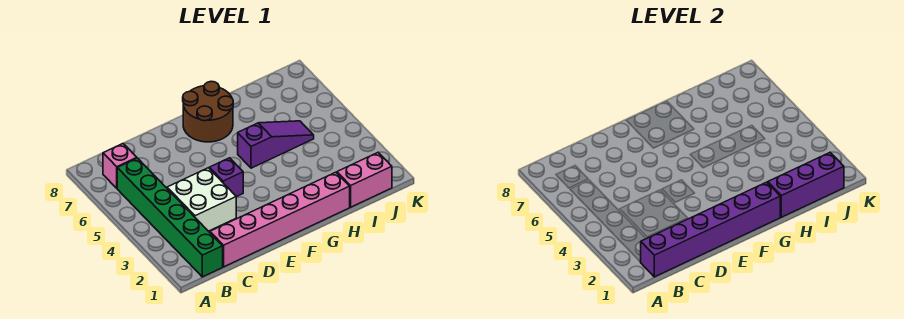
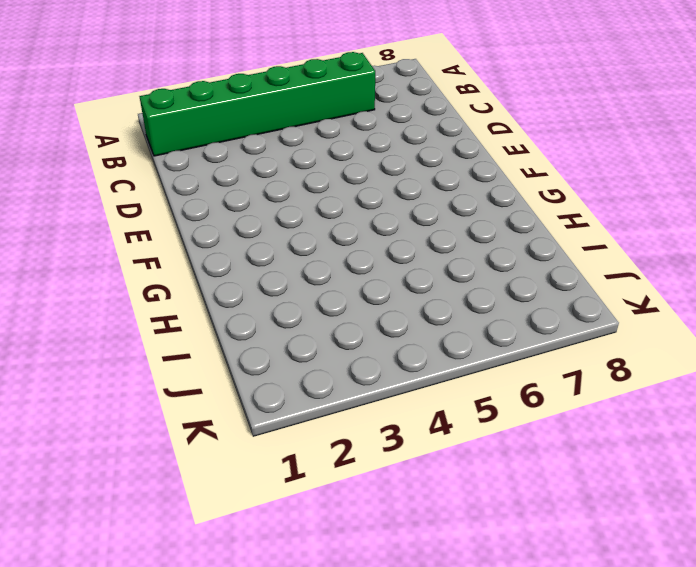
none -> pink 1x1 brick [103,144,137,188]
none -> pink 1x6 brick [210,172,350,267]

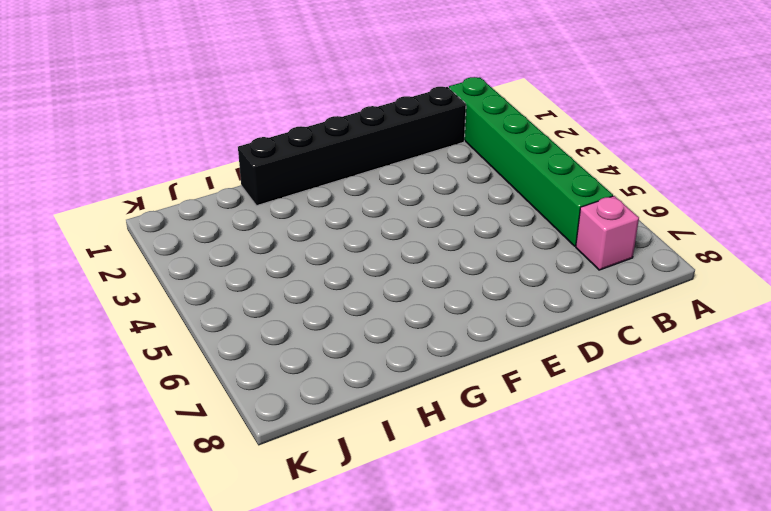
black 1x6 brick [238,87,466,206] -> pink 1x6 brick [210,172,350,267]
none -> white 2x2 brick [167,168,236,231]
none -> purple 1x1 brick [209,158,243,197]

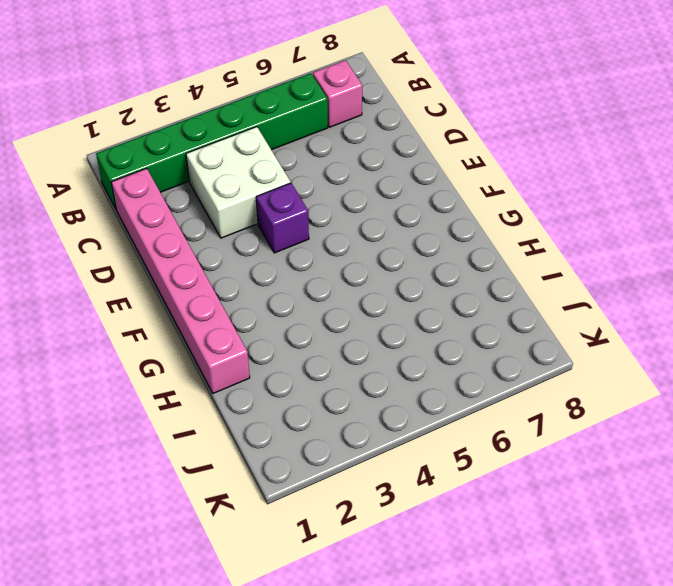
none -> brown 2x2 round brick [183,81,233,142]
none -> purple 1x3 slope [238,121,314,168]

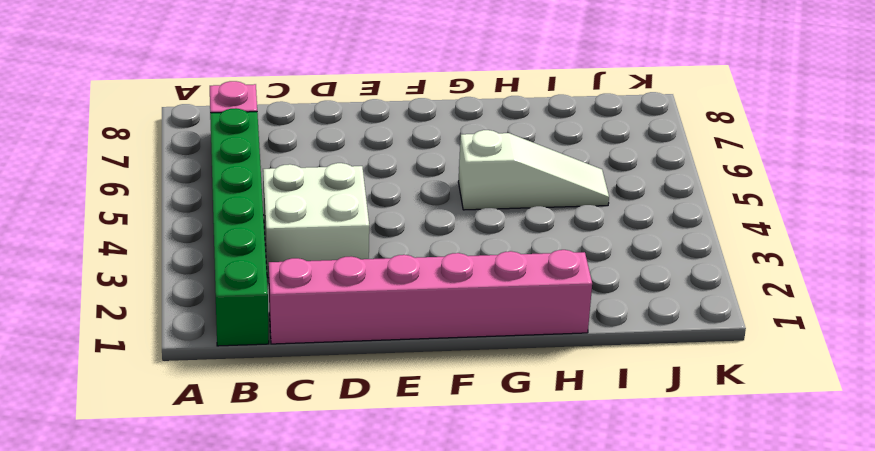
white 1x3 slope [458,130,609,210] -> purple 1x3 slope [238,121,314,168]
none -> purple 1x1 brick [209,158,243,197]
none -> brown 2x2 round brick [183,81,233,142]

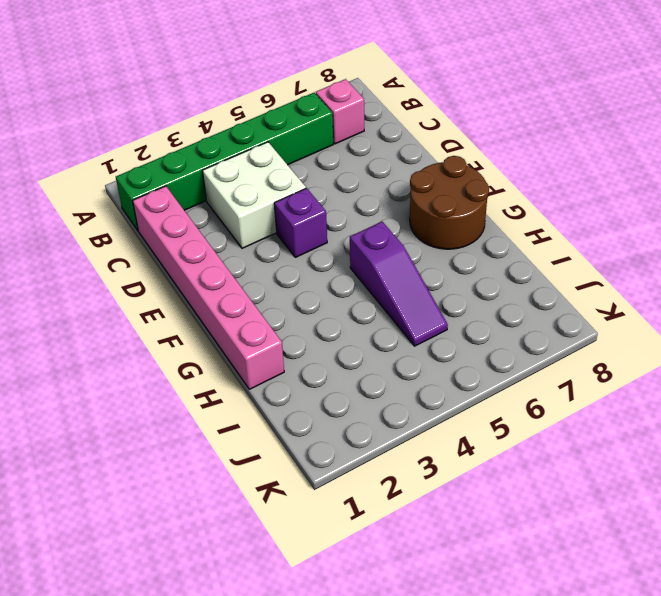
none -> pink 1x2 brick [337,152,392,207]
none -> purple 1x6 brick [641,182,780,277]

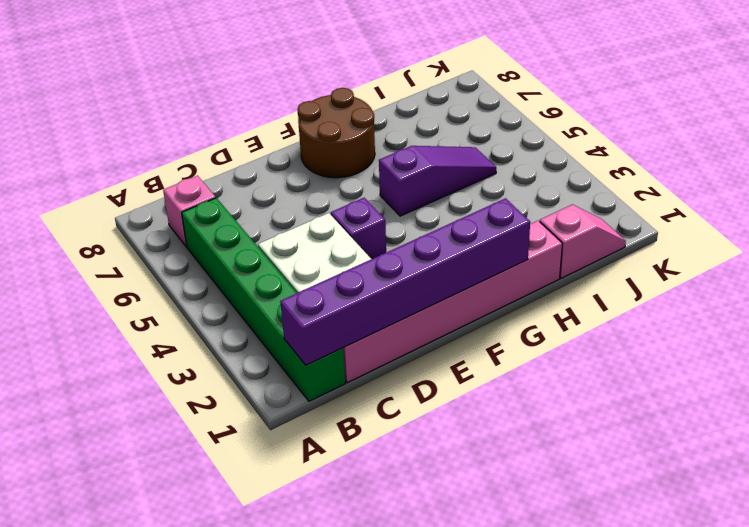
pink 1x2 slope [540,204,626,278] -> pink 1x2 brick [337,152,392,207]
none -> purple 1x3 brick [767,152,844,217]

